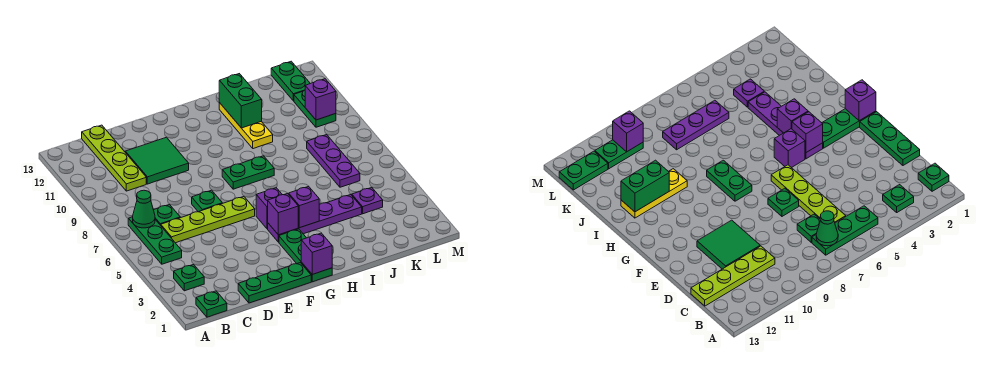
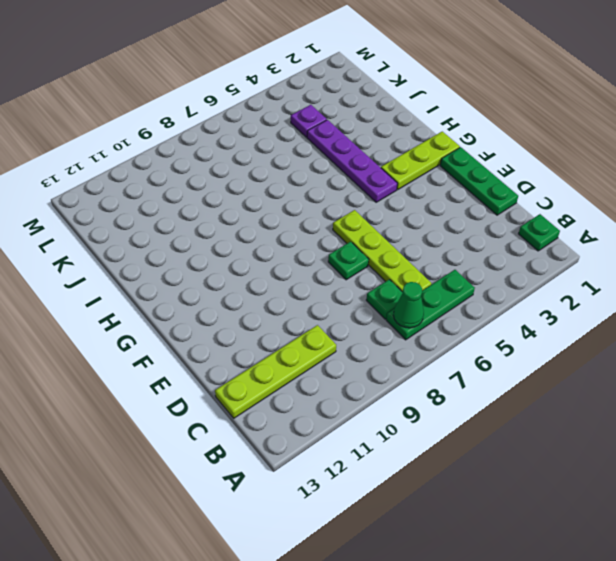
lime 1x3 plate [381,132,460,189] -> green 1x3 plate [279,229,332,282]
none -> green 1x1 plate [174,265,204,291]
none -> green 2x2 tile [125,137,189,184]
none -> purple 1x1 brick [256,188,282,229]

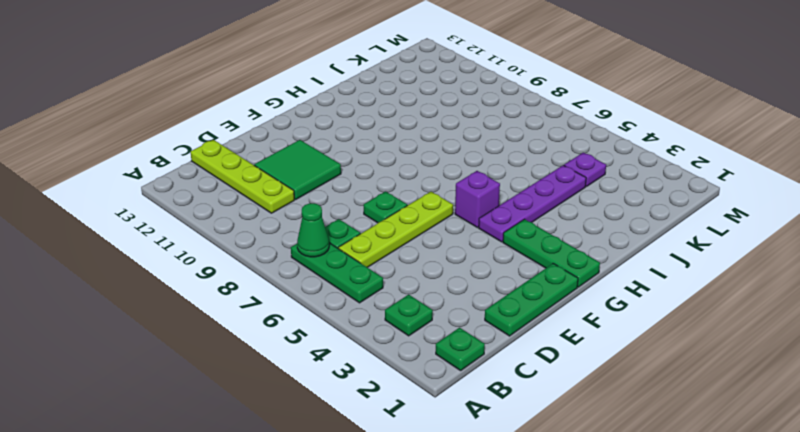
none -> green 1x2 plate [222,156,274,189]
none -> yellow 1x3 plate [219,103,273,149]
none -> purple 1x3 plate [307,135,360,187]

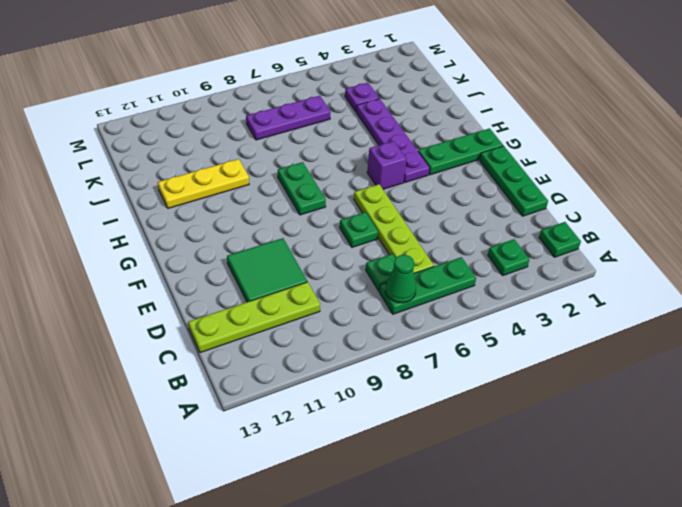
none -> green 1x2 plate [294,90,336,127]
none -> green 1x2 plate [271,61,310,101]
none -> purple 1x1 brick [301,233,332,274]

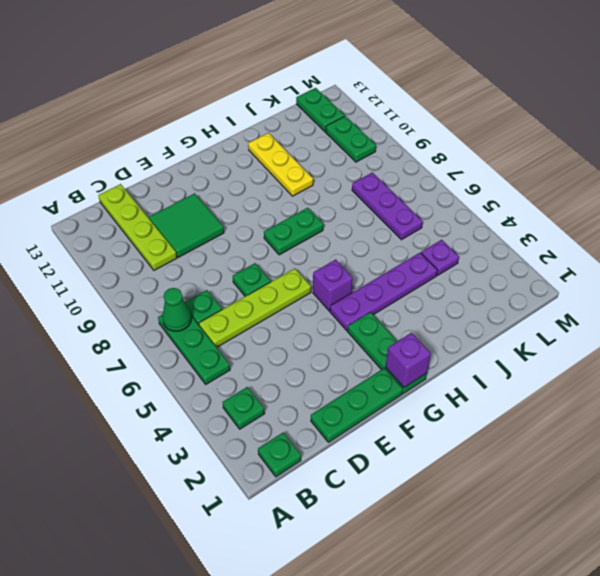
none -> purple 1x1 brick [268,193,298,235]
none -> purple 1x1 brick [289,187,319,228]
none -> green 1x2 brick [219,74,262,128]

